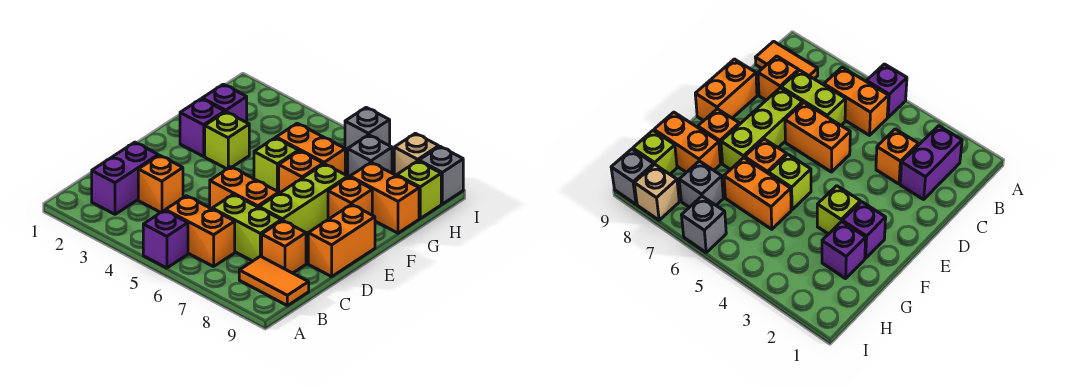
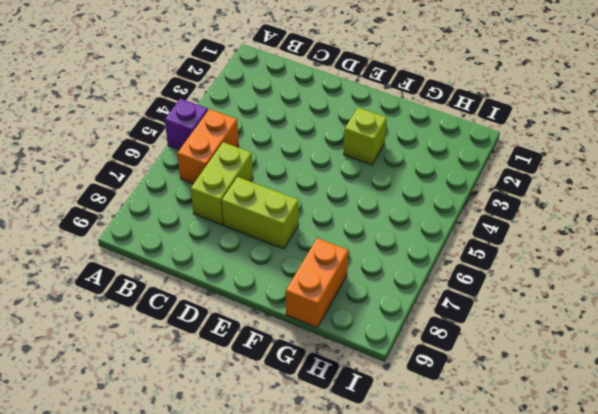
lime 1x2 brick [222,177,299,249] -> lime 1x3 brick [259,164,348,235]
none -> purple 1x2 brick [92,142,158,214]
none -> orange 1x2 tile [239,256,309,306]
none -> orange 1x1 brick [138,155,183,213]

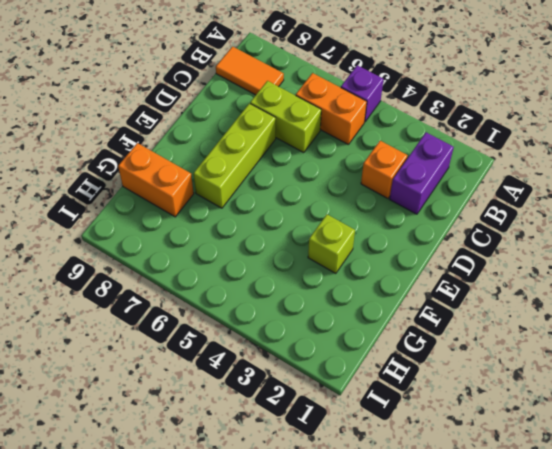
none -> orange 1x1 brick [262,220,306,273]
none -> orange 1x2 brick [210,167,279,209]
none -> orange 1x2 brick [308,204,375,277]

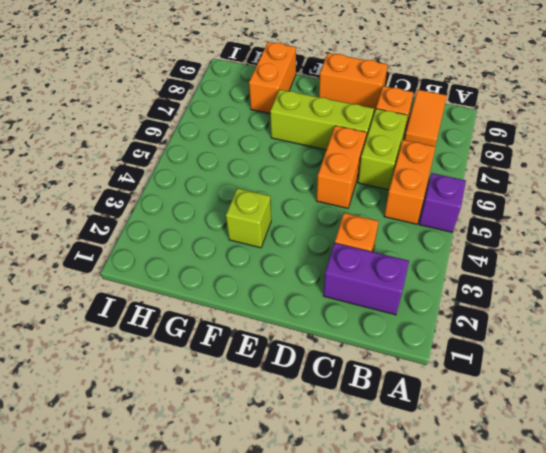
none -> purple 1x1 brick [180,99,225,156]
none -> lime 1x1 brick [254,138,299,192]
none -> orange 1x1 brick [279,151,323,193]

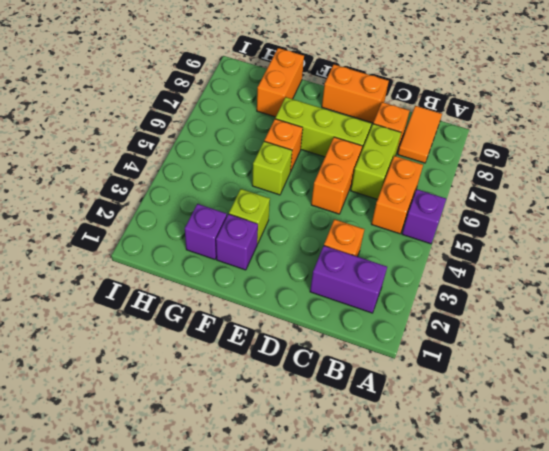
none -> orange 1x1 brick [328,177,372,219]
none -> orange 1x2 brick [276,123,345,174]
none -> grey 1x1 brick [348,135,392,177]

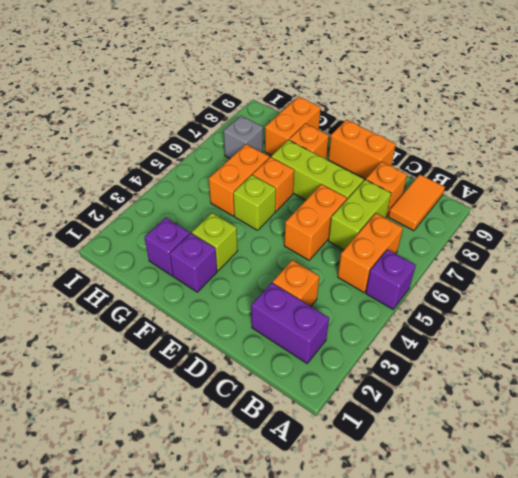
none -> lime 1x1 brick [397,161,441,218]
none -> grey 1x1 brick [345,107,390,154]
none -> tan 1x1 brick [394,133,439,176]

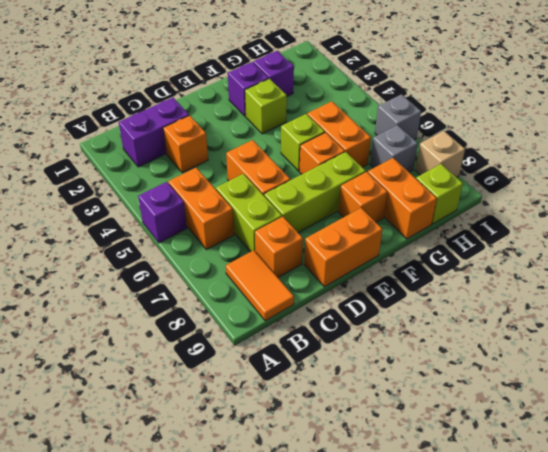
none -> grey 1x1 brick [419,147,463,204]

